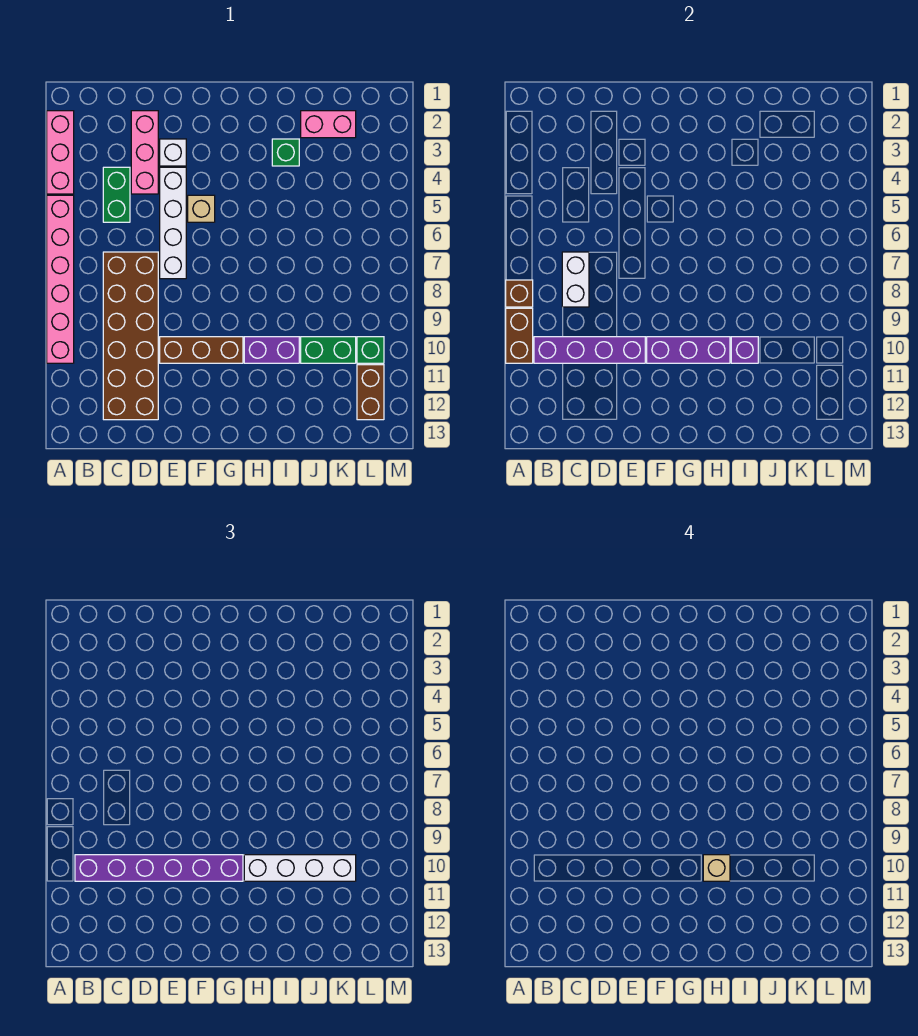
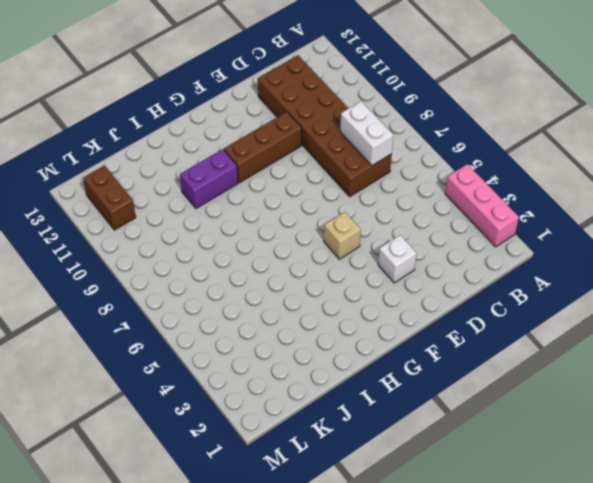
none -> pink 1x6 brick [47,195,74,363]
none -> green 1x2 brick [103,167,130,222]
none -> pink 1x3 brick [131,111,158,194]

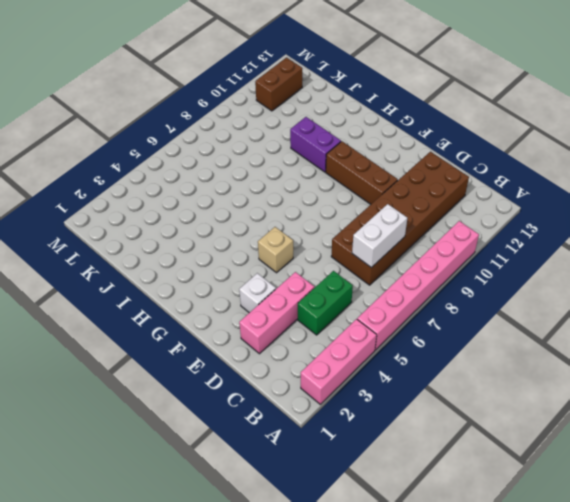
none -> white 1x4 brick [160,167,186,279]
none -> green 1x1 brick [272,139,299,166]
none -> pink 1x2 brick [301,111,356,138]

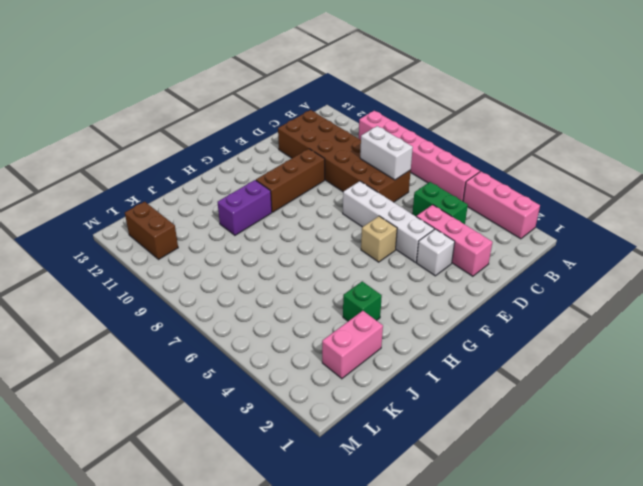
none -> green 1x2 brick [301,337,356,363]
none -> green 1x1 brick [357,337,384,363]
none -> brown 1x1 brick [506,280,533,307]

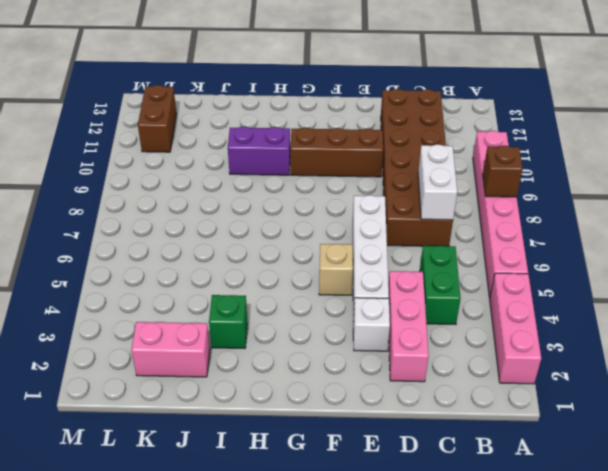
none -> green 1x2 brick [301,337,356,363]
none -> green 1x1 brick [357,337,384,363]
none -> brown 1x2 brick [506,308,533,363]

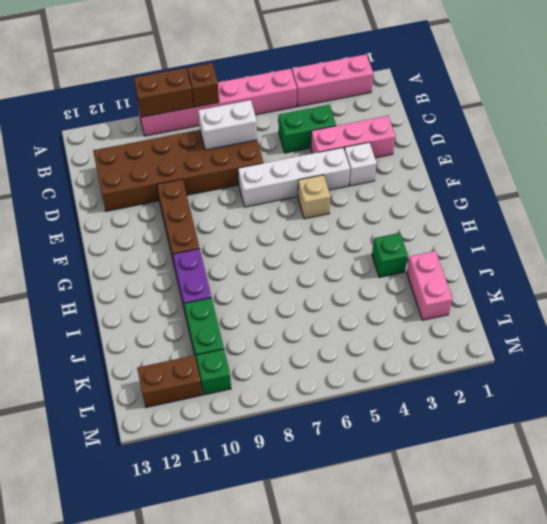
none -> purple 1x4 brick [534,337,645,363]
none -> purple 1x3 brick [647,337,730,363]
none -> purple 1x1 brick [731,337,758,363]

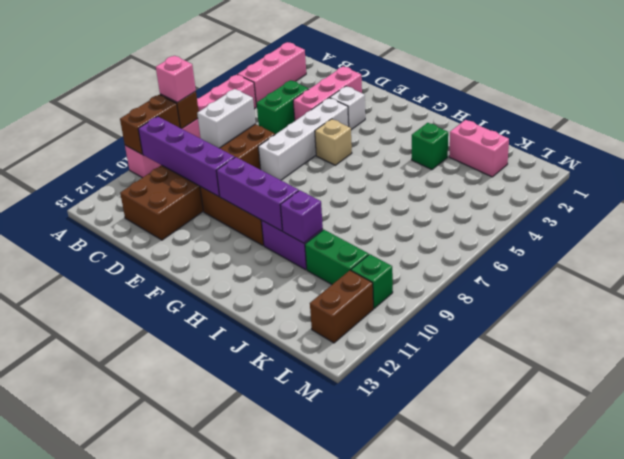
pink 1x1 brick [156,56,196,103] -> none
none -> purple 1x6 brick [75,855,243,881]
none -> white 1x4 brick [244,855,356,881]
none -> tan 1x1 brick [703,855,730,881]

